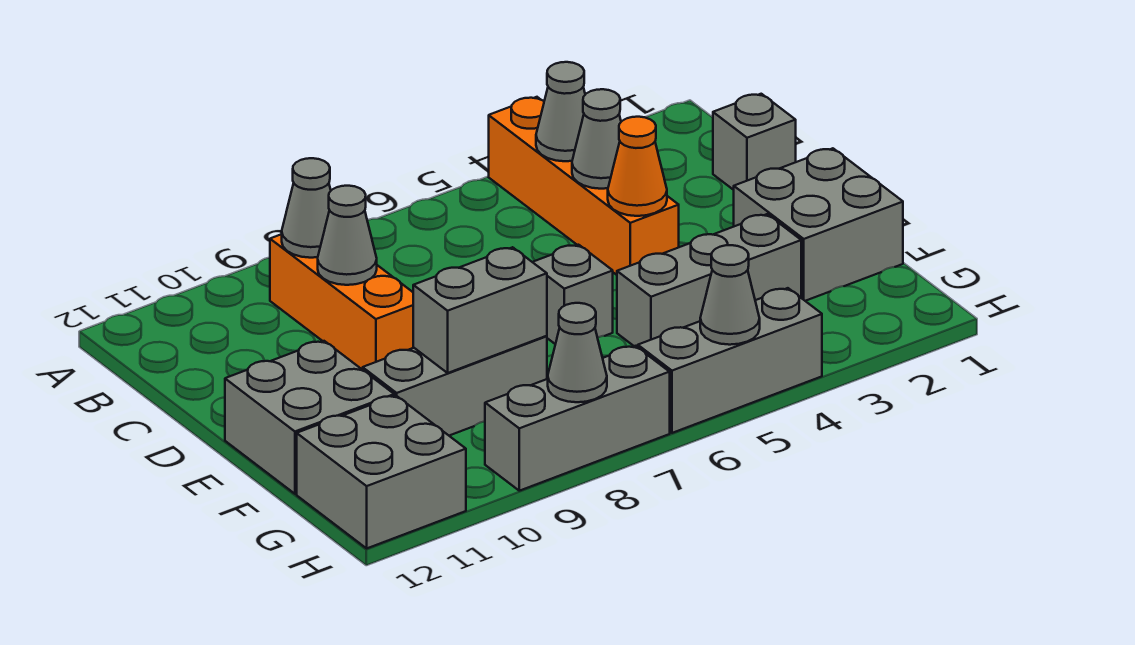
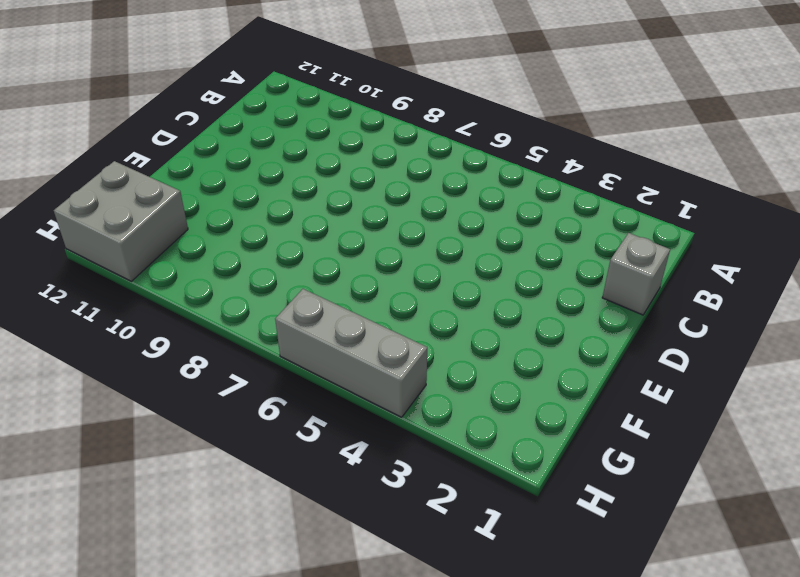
none -> orange 1x4 brick [489,97,679,275]
none -> orange 1x3 brick [270,234,414,370]
none -> grey 2x2 brick [734,148,903,301]

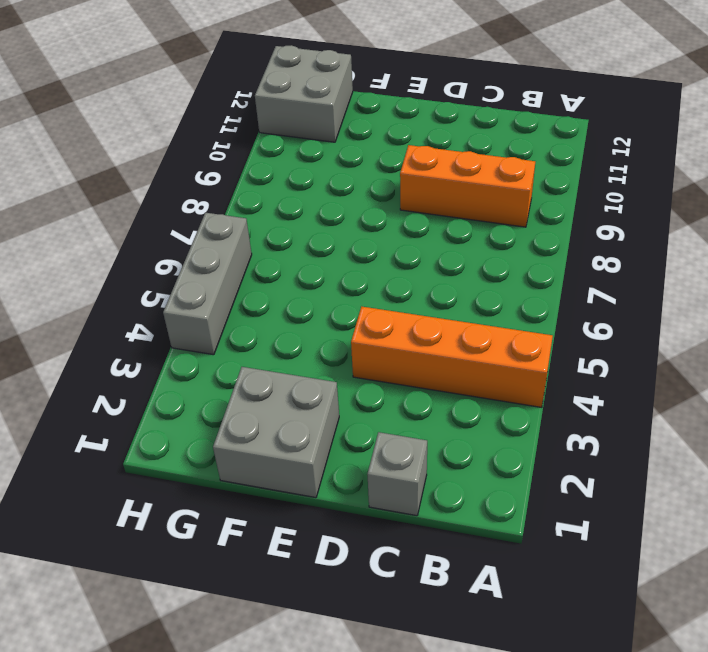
none -> grey 1x1 brick [533,245,613,344]
none -> grey 2x2 brick [225,341,394,494]
none -> grey 1x3 brick [617,214,801,347]

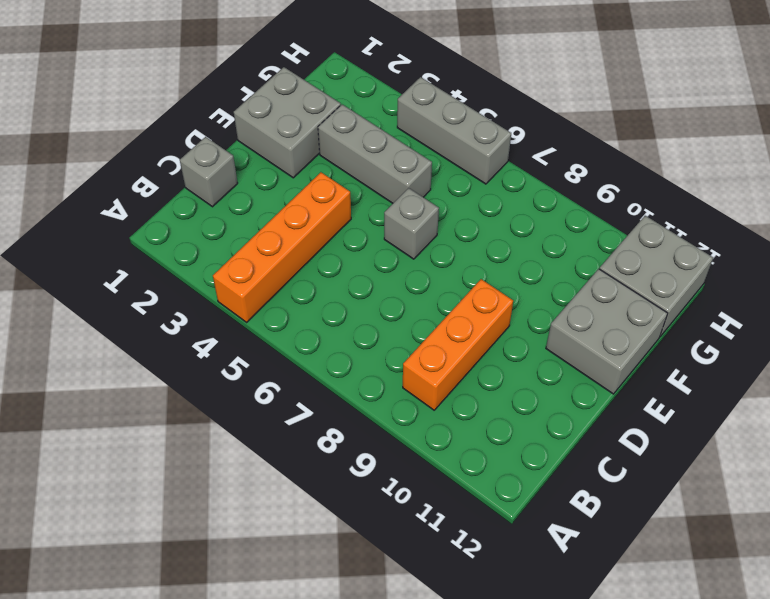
none -> grey 1x3 brick [363,336,547,436]
none -> grey 1x3 brick [485,346,670,491]
none -> grey 1x1 cone [536,62,585,161]

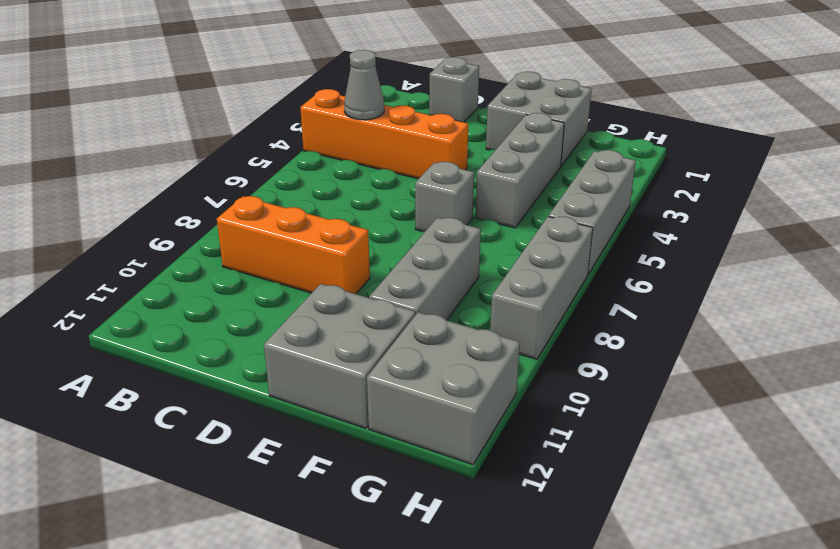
none -> grey 1x1 cone [282,158,331,258]
none -> grey 1x1 cone [572,89,621,189]
none -> grey 1x1 cone [318,186,377,285]

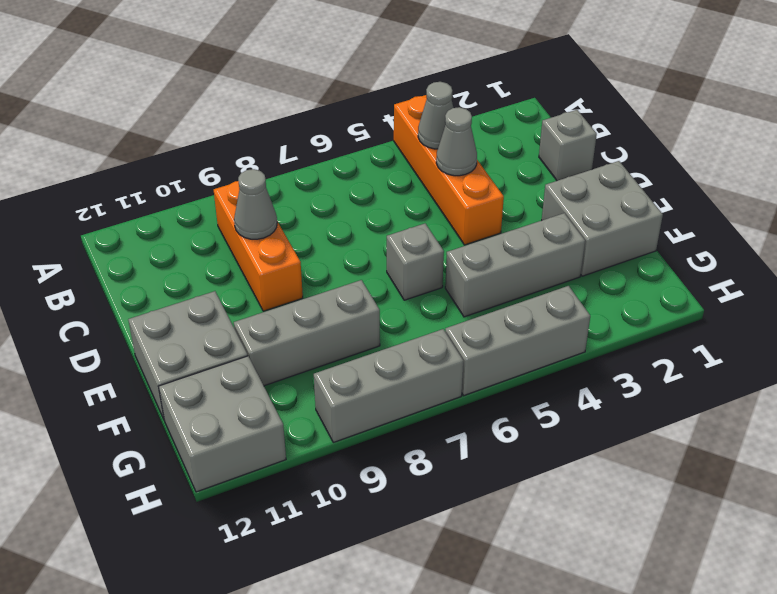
none -> grey 1x1 cone [282,158,331,258]
none -> orange 1x1 cone [608,117,667,216]
none -> grey 1x2 brick [413,247,547,373]

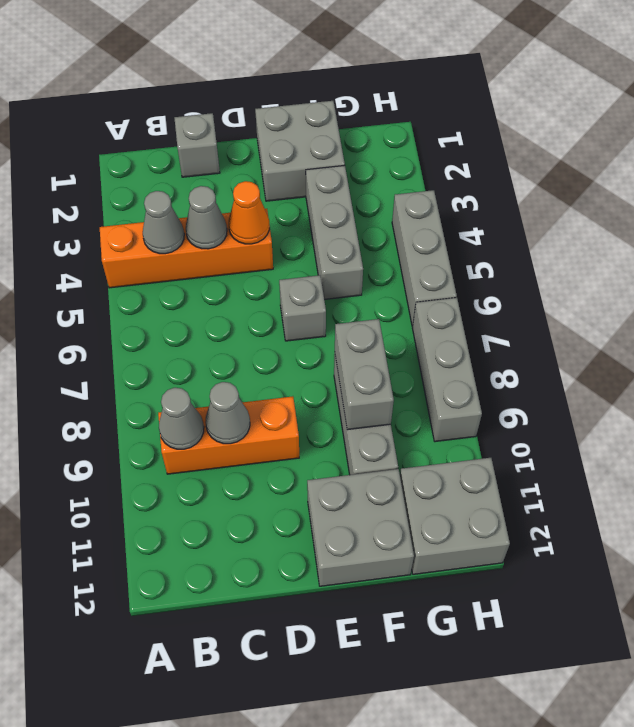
none -> grey 1x1 cone [700,245,760,345]
none -> grey 1x1 cone [548,303,607,402]

